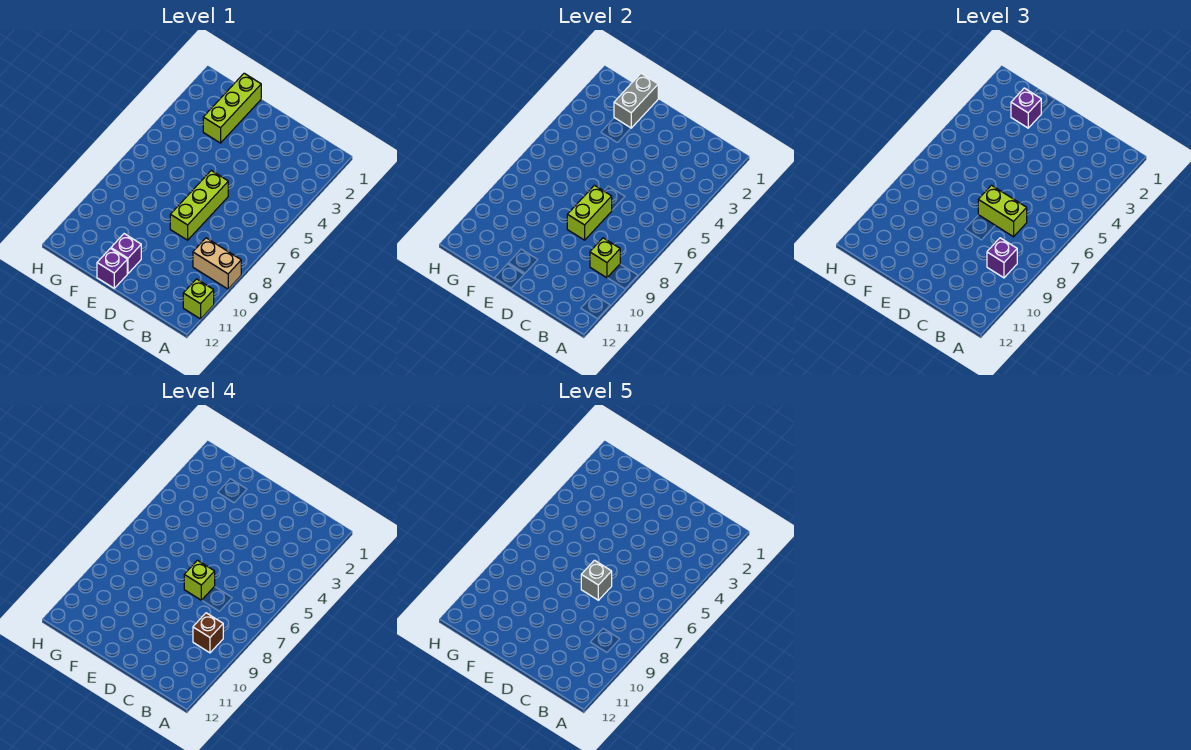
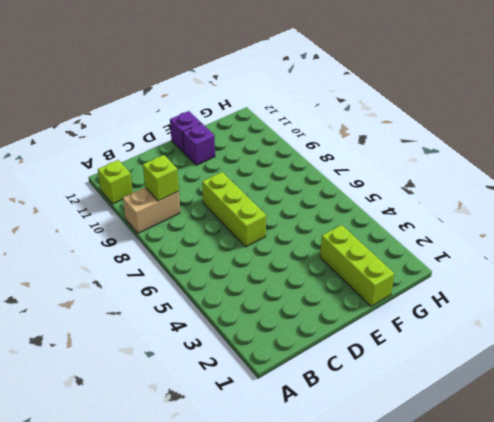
none -> lime 1x2 brick [567,185,612,240]
none -> grey 1x2 brick [614,73,658,128]
none -> purple 1x1 brick [987,238,1017,278]

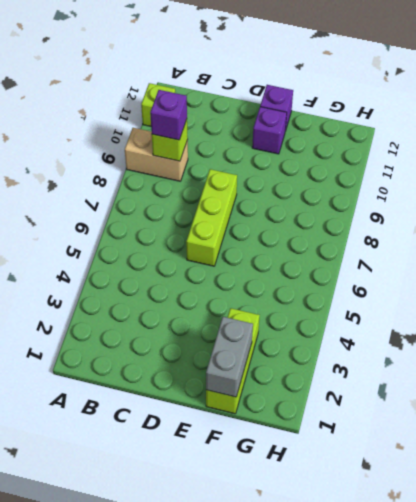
none -> lime 1x2 brick [567,185,612,240]
none -> lime 1x2 brick [978,185,1027,237]
none -> purple 1x1 brick [1011,88,1041,128]

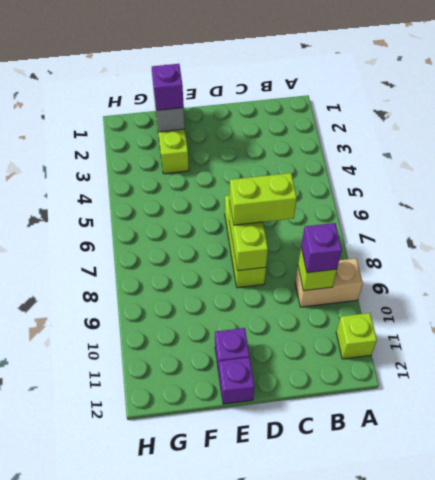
none -> brown 1x1 brick [193,613,223,653]
none -> lime 1x1 brick [184,560,215,600]
none -> grey 1x1 brick [581,560,612,600]

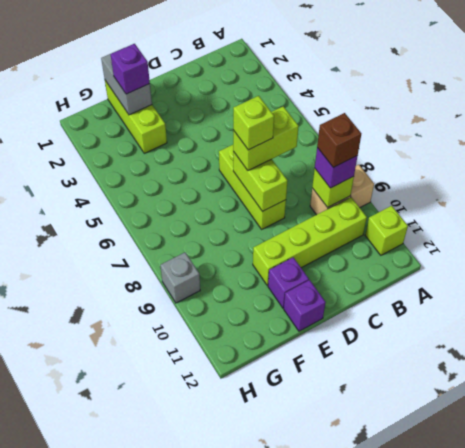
lime 1x4 brick [253,197,367,285] -> none
grey 1x1 brick [160,253,200,303] -> grey 1x1 brick moved to [581,560,612,600]

